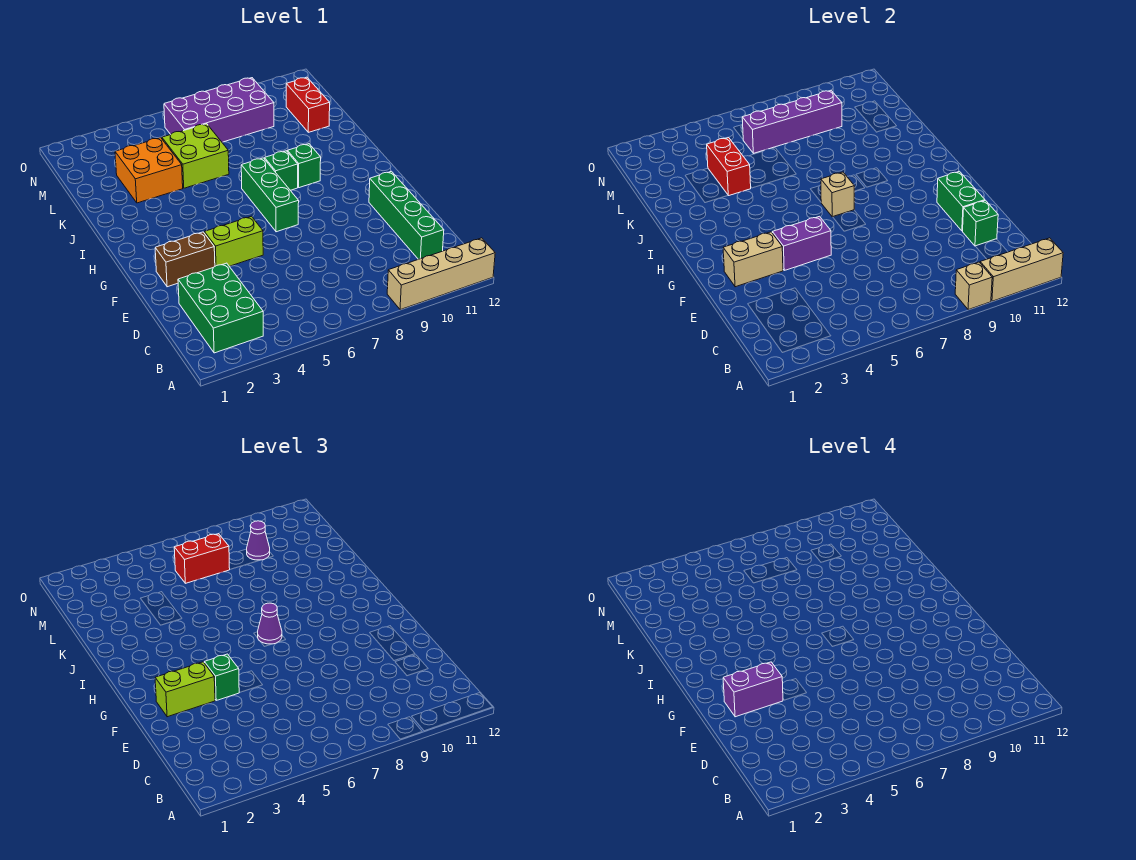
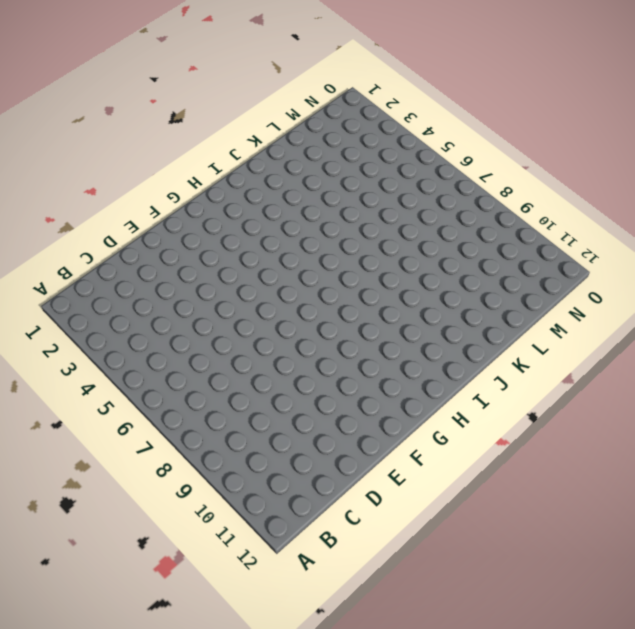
none -> tan 1x4 brick [387,238,495,310]
none -> green 2x3 brick [178,263,263,353]
none -> green 1x4 brick [369,171,444,259]

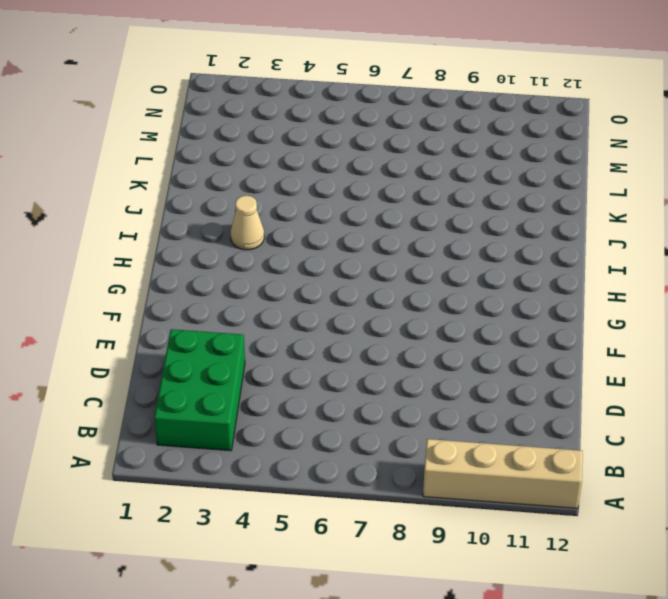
tan 1x1 cone [230,196,264,250] -> none
none -> green 1x4 brick [369,171,444,259]
none -> brown 1x2 brick [155,232,215,287]
none -> lime 1x2 brick [204,216,263,266]

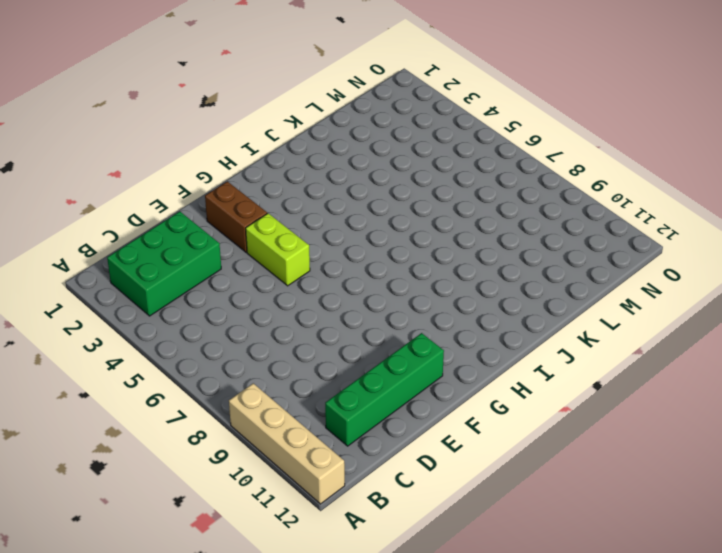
none -> green 1x3 brick [241,158,299,232]
none -> green 1x1 brick [265,151,298,190]
none -> green 1x1 brick [287,144,321,188]

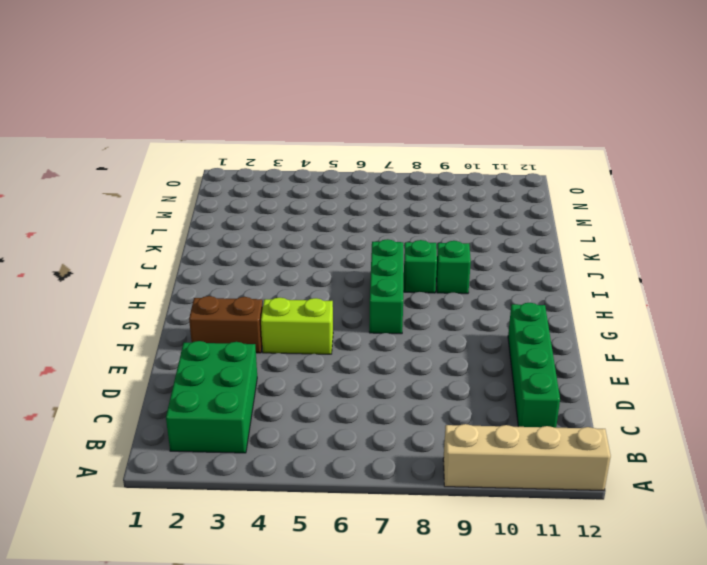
none -> orange 2x2 brick [115,138,183,203]
none -> lime 2x2 brick [162,124,229,188]
none -> red 1x2 brick [286,77,330,132]

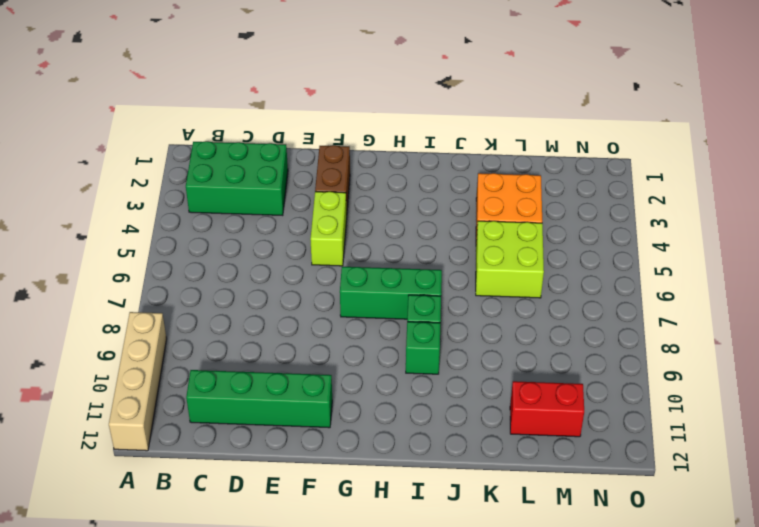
none -> purple 2x4 brick [164,78,274,142]
none -> tan 1x1 brick [955,262,992,310]
none -> tan 1x3 brick [980,238,1063,301]

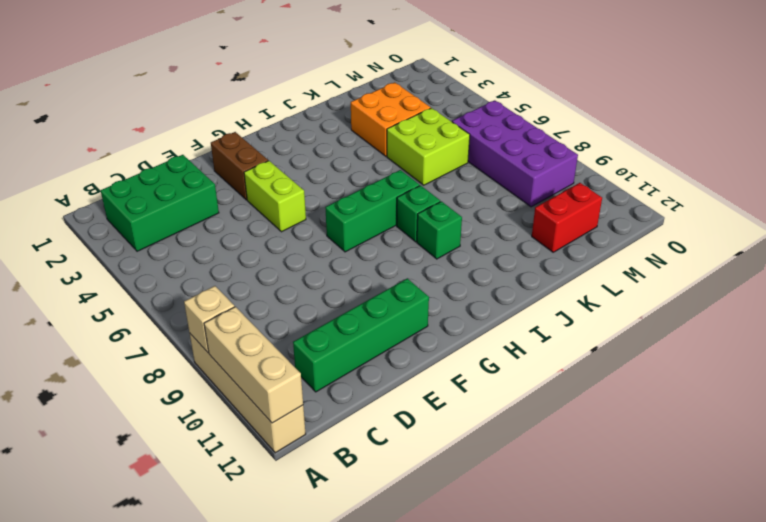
none -> green 1x1 brick [963,200,998,246]
none -> green 1x2 brick [937,171,985,231]
none -> tan 1x2 brick [723,232,783,287]

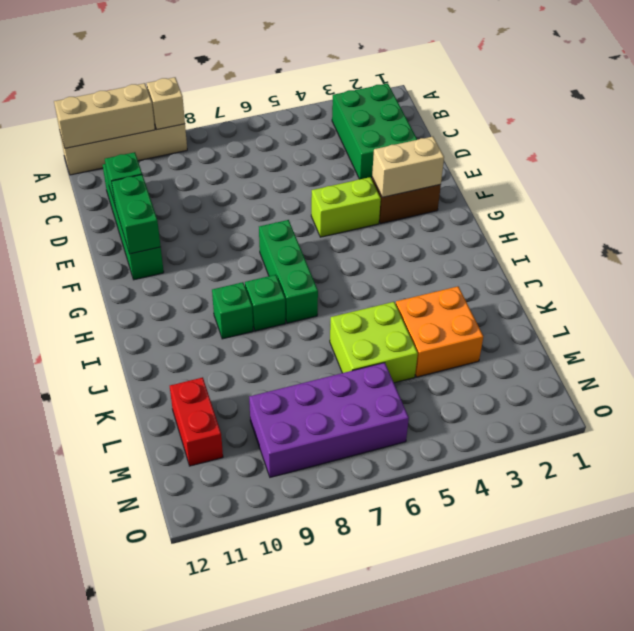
none -> purple 1x2 brick [772,216,831,270]
none -> tan 1x1 brick [821,172,854,217]
none -> red 1x2 brick [707,138,751,196]

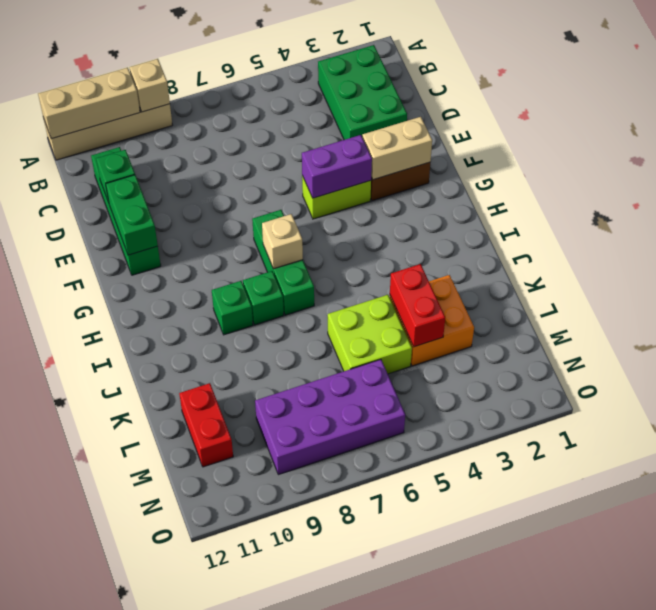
none -> purple 1x4 brick [742,90,842,153]
none -> lime 1x2 brick [155,662,215,717]
none -> green 1x1 brick [204,654,239,700]

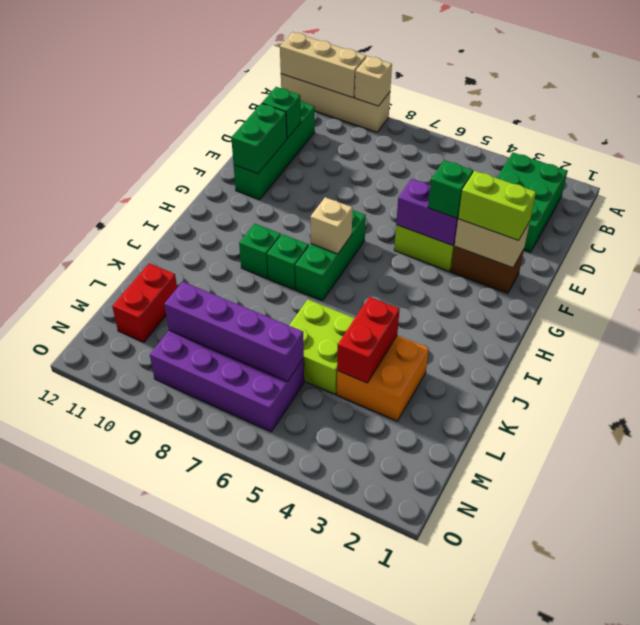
none -> purple 1x1 cone [258,603,282,644]
none -> red 1x2 brick [174,534,230,583]
none -> purple 1x1 cone [247,521,270,560]

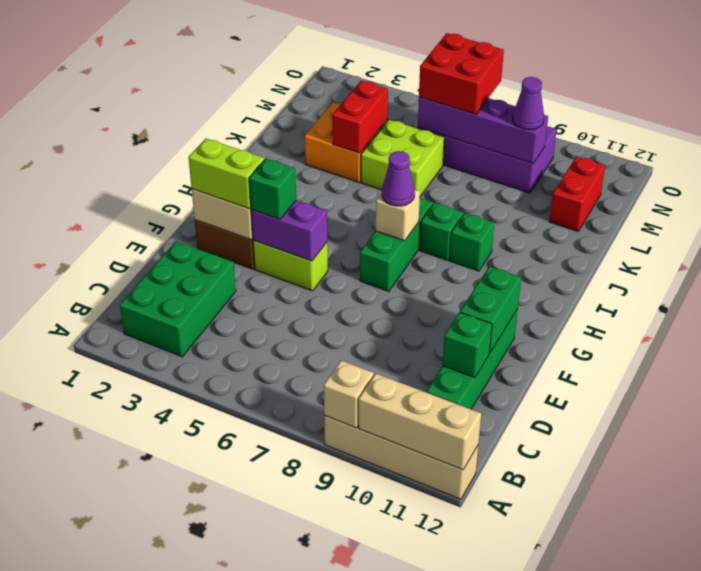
red 2x2 brick [419,33,504,114] -> red 1x2 brick [174,534,230,583]
none -> purple 1x2 brick [723,662,783,717]

